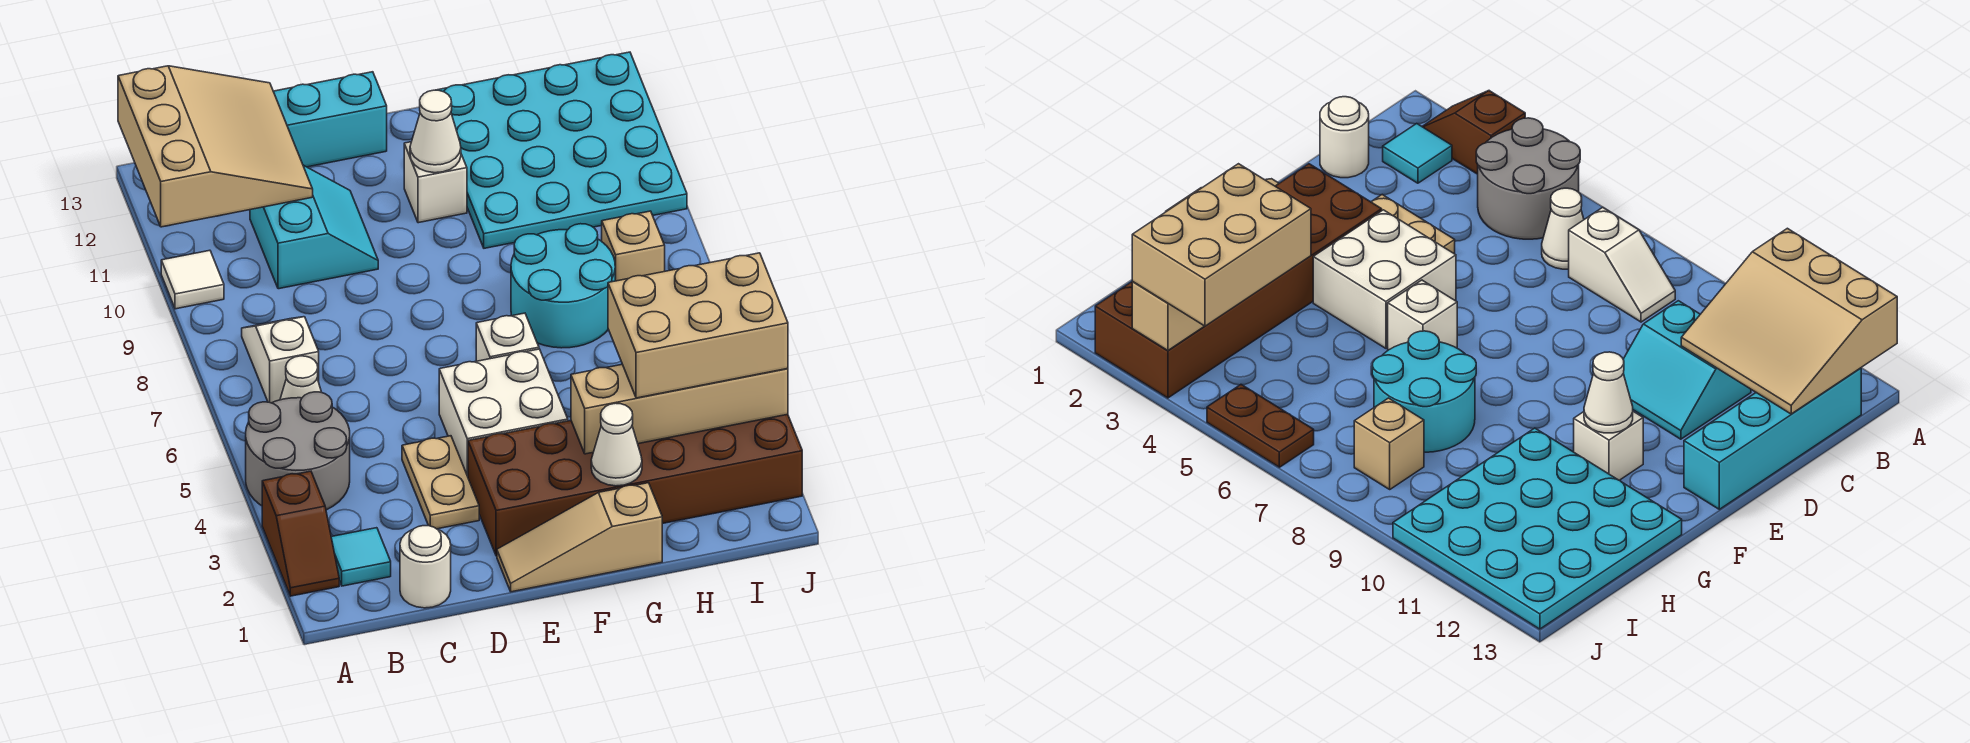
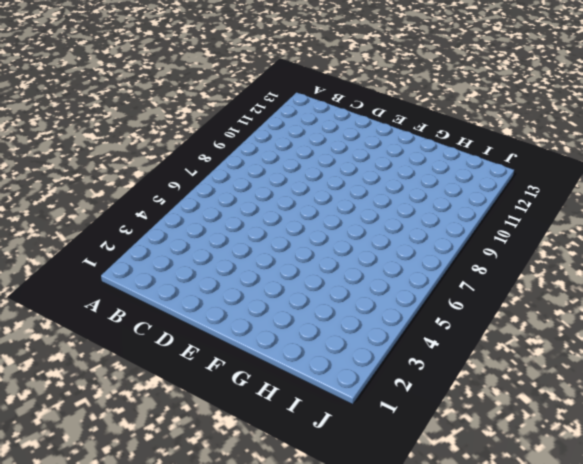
none -> brown 1x2 slope [262,471,339,596]
none -> grey 2x2 round brick [246,392,350,510]
none -> white 1x1 tile [161,250,224,309]

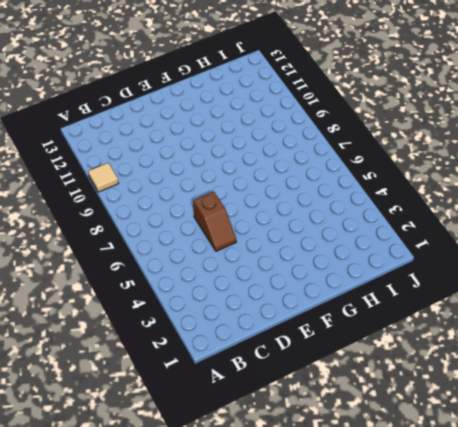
tan 1x1 tile [88,163,118,192] -> white 1x1 tile [161,250,224,309]
brown 1x2 slope [193,192,236,251] -> brown 1x2 slope moved to [262,471,339,596]
none -> grey 2x2 round brick [246,392,350,510]
none -> cyan 1x1 tile [331,528,391,586]
none -> white 1x1 cone [280,356,322,400]

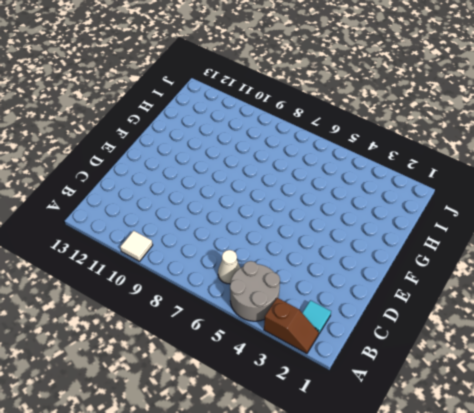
none -> white 1x2 slope [242,317,319,403]
none -> cyan 1x4 brick [273,72,387,167]
none -> white 1x1 round brick [400,526,451,608]

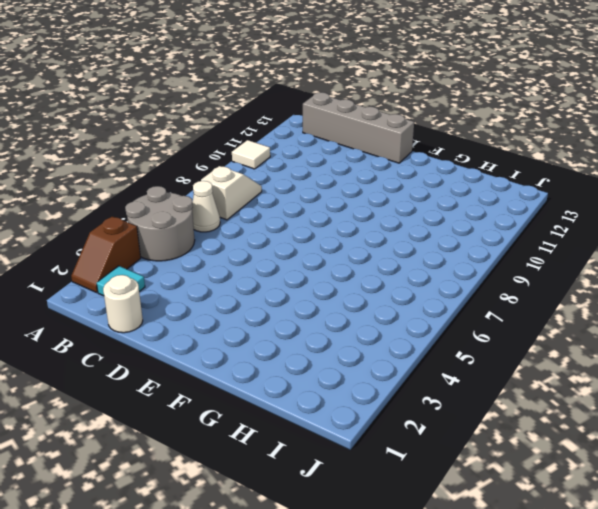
grey 1x4 brick [303,92,414,163] -> cyan 1x4 brick [273,72,387,167]
none -> cyan 2x2 slope [250,165,378,289]
none -> tan 1x2 plate [402,436,479,529]
none -> tan 1x3 slope [497,483,662,592]

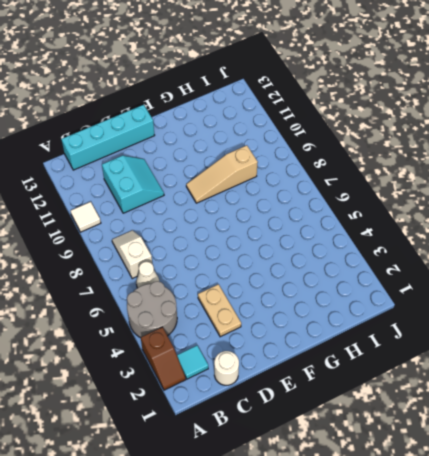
tan 1x3 slope [186,145,258,203] -> tan 1x3 slope moved to [497,483,662,592]
none -> brown 2x6 brick [468,414,802,556]
none -> white 2x2 brick [439,349,568,476]
none -> white 1x1 brick [476,313,539,361]

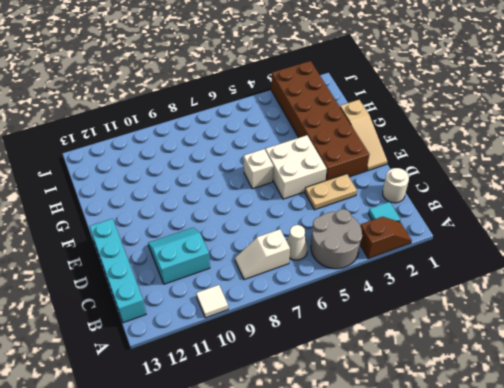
none -> white 1x1 brick [404,142,467,223]
none -> cyan 2x2 round brick [511,224,615,348]
none -> cyan 4x4 plate [439,52,687,248]

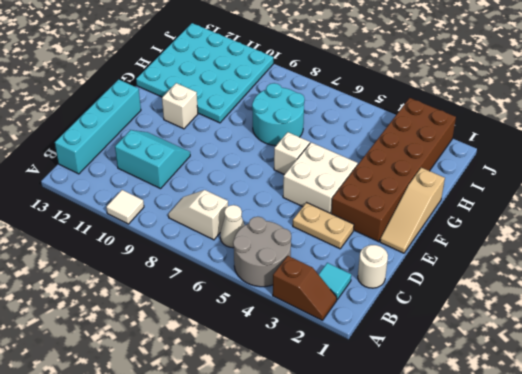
none -> tan 1x1 brick [602,211,665,281]
none -> brown 1x2 plate [1207,385,1314,467]
none -> tan 3x3 slope [118,66,313,227]

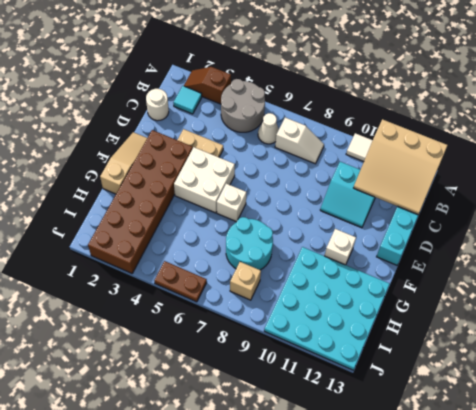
none -> white 1x1 cone [410,90,461,173]
none -> white 1x1 cone [591,403,642,486]
none -> tan 1x4 brick [571,364,788,454]

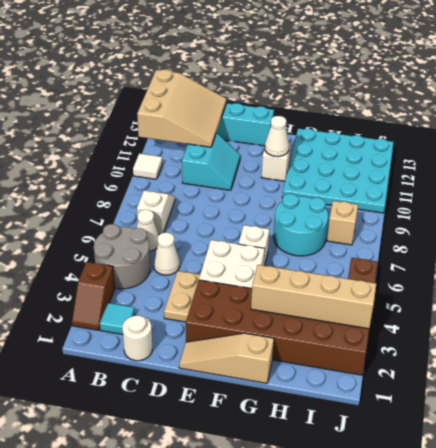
white 1x1 cone [153,233,180,275] -> white 1x1 cone moved to [591,403,642,486]
none -> tan 2x3 brick [608,253,788,398]

